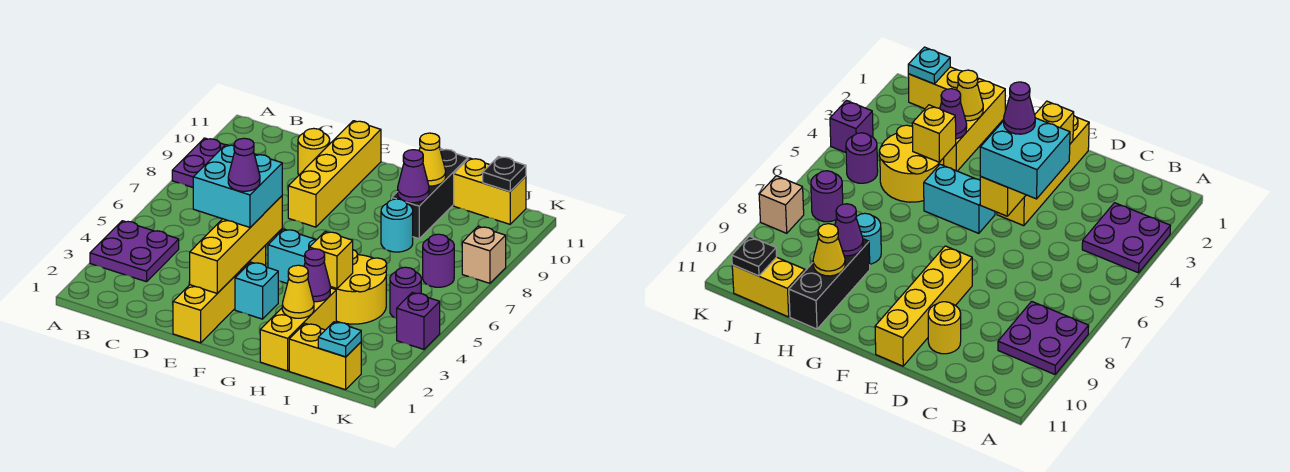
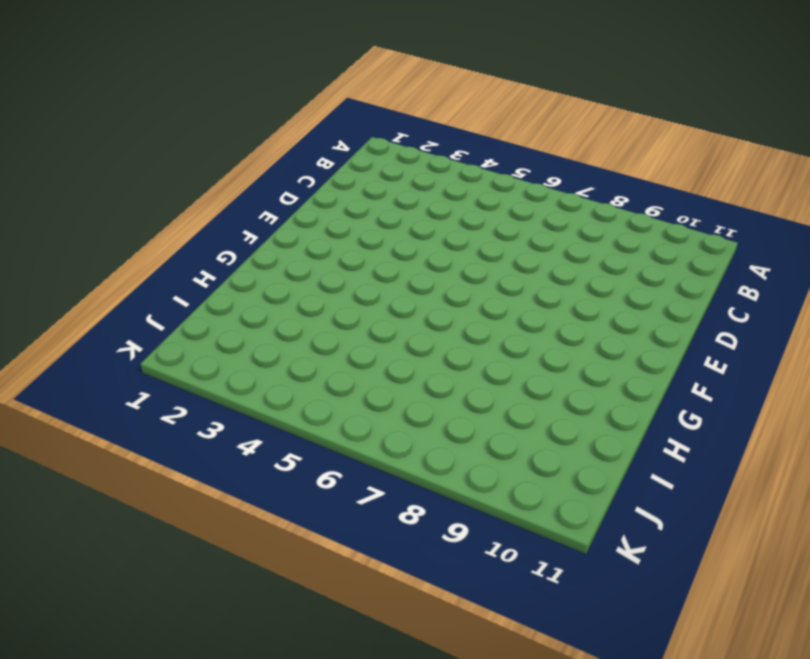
none -> purple 2x2 plate [90,221,179,282]
none -> purple 2x2 plate [172,138,225,187]
none -> yellow 1x1 round brick [298,128,330,175]

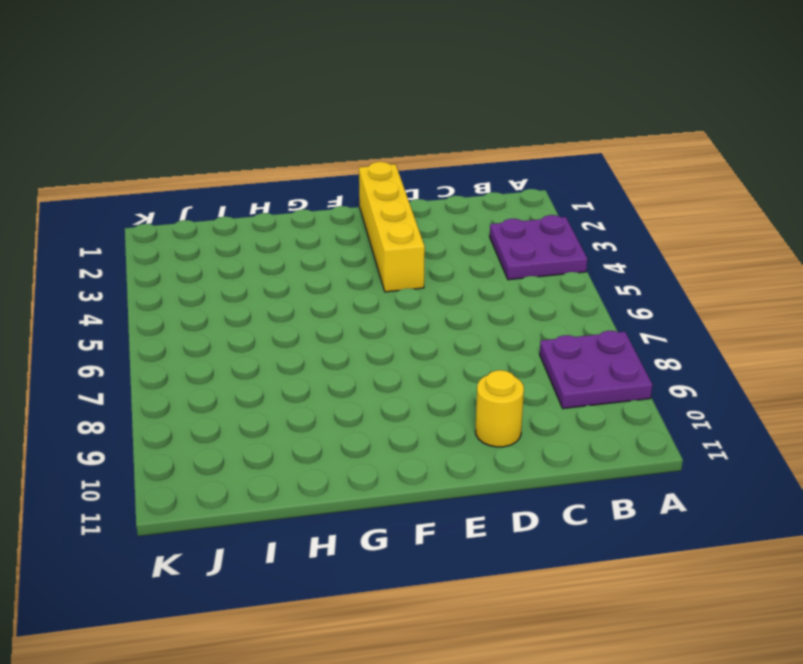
none -> yellow 1x4 brick [288,121,381,227]
none -> cyan 1x1 brick [235,262,278,319]
none -> cyan 1x2 brick [268,229,316,283]

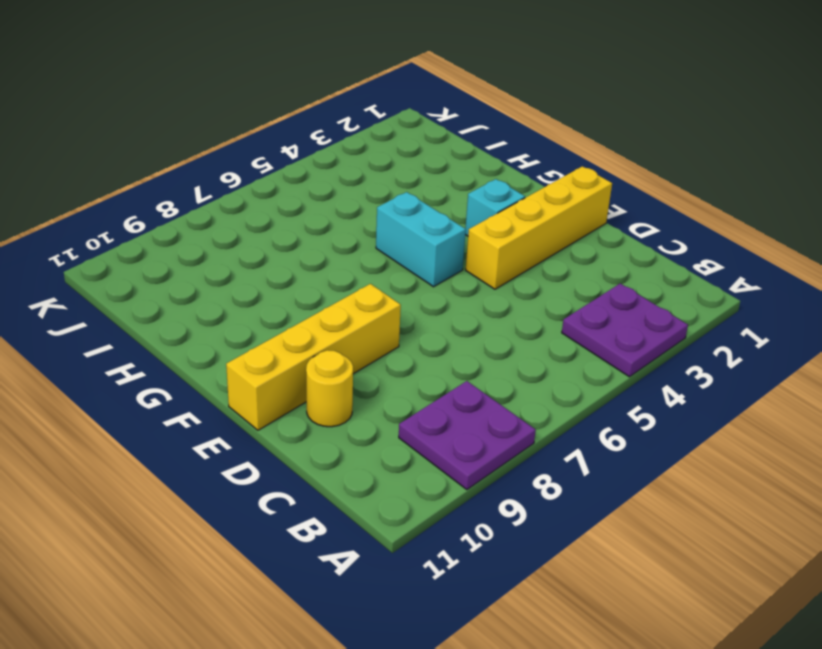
none -> yellow 1x3 brick [260,288,336,371]
none -> yellow 2x2 round brick [330,250,387,324]
none -> cyan 1x1 round brick [381,199,413,252]

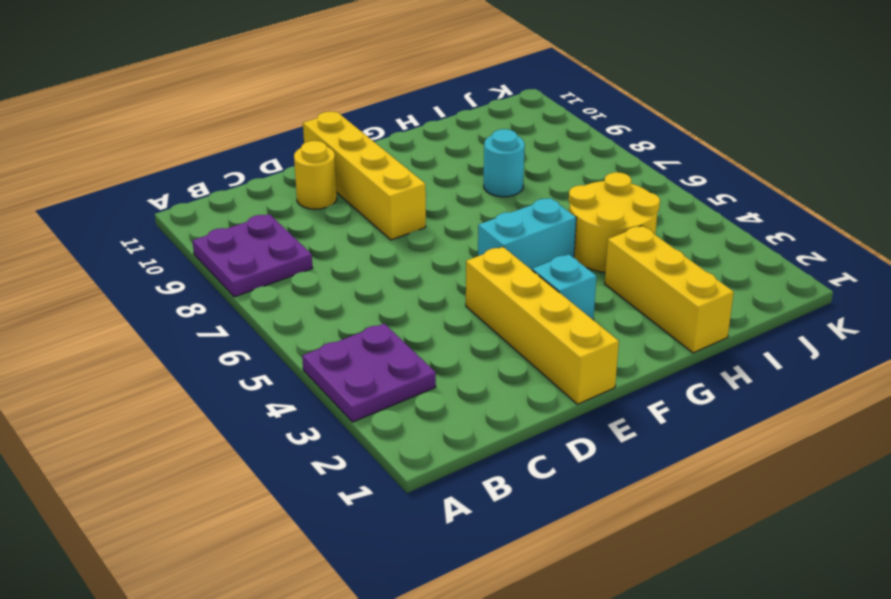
none -> black 1x3 brick [392,149,468,239]
none -> yellow 1x2 brick [289,323,361,390]
none -> yellow 1x2 brick [454,158,526,224]

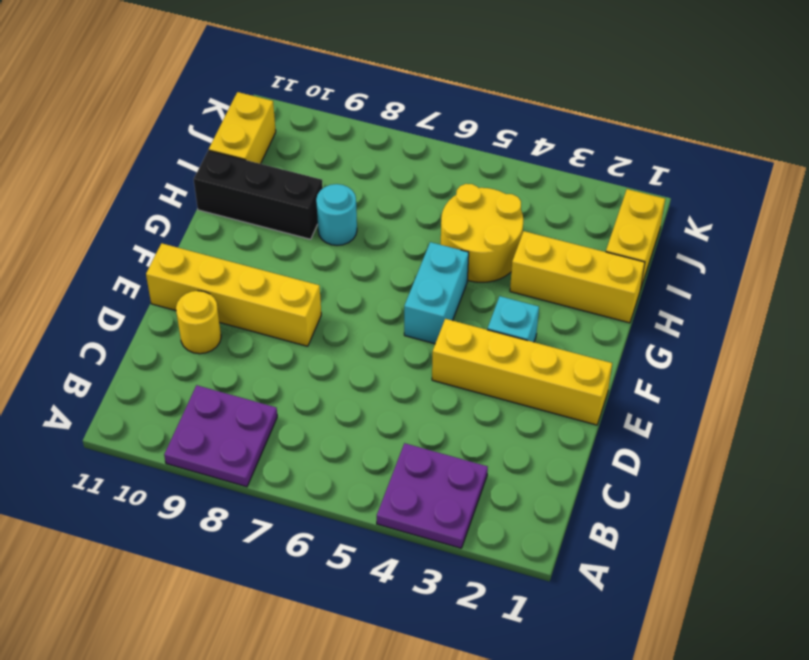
none -> purple 1x1 round brick [390,267,421,319]
none -> purple 1x1 round brick [423,234,454,287]
none -> purple 1x1 brick [397,293,440,349]

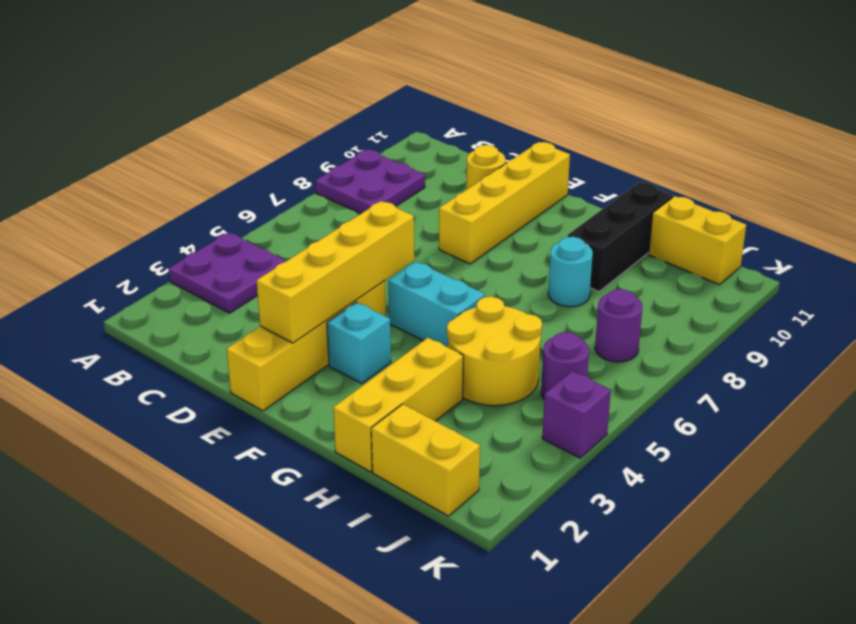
none -> tan 1x1 brick [462,226,506,283]
none -> yellow 1x1 cone [282,265,314,318]
none -> purple 1x1 cone [304,249,330,302]

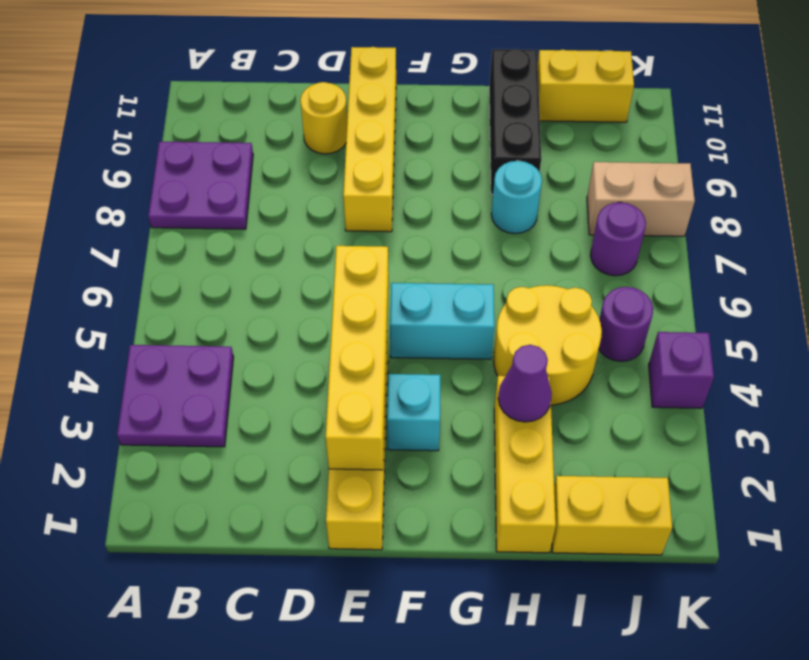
tan 1x2 brick [587,162,695,236] -> tan 1x1 brick [462,226,506,283]
none -> yellow 1x1 cone [282,265,314,318]
none -> yellow 1x1 brick [310,232,353,289]
none -> purple 1x1 cone [398,150,429,203]

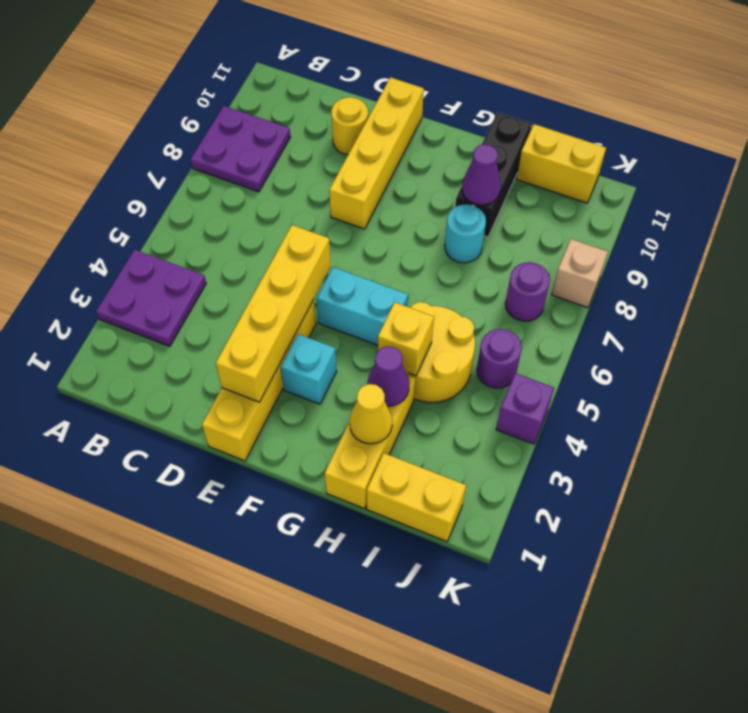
none -> yellow 1x1 cone [419,133,446,186]
none -> cyan 1x1 plate [318,322,361,357]
none -> black 1x1 plate [483,157,526,192]

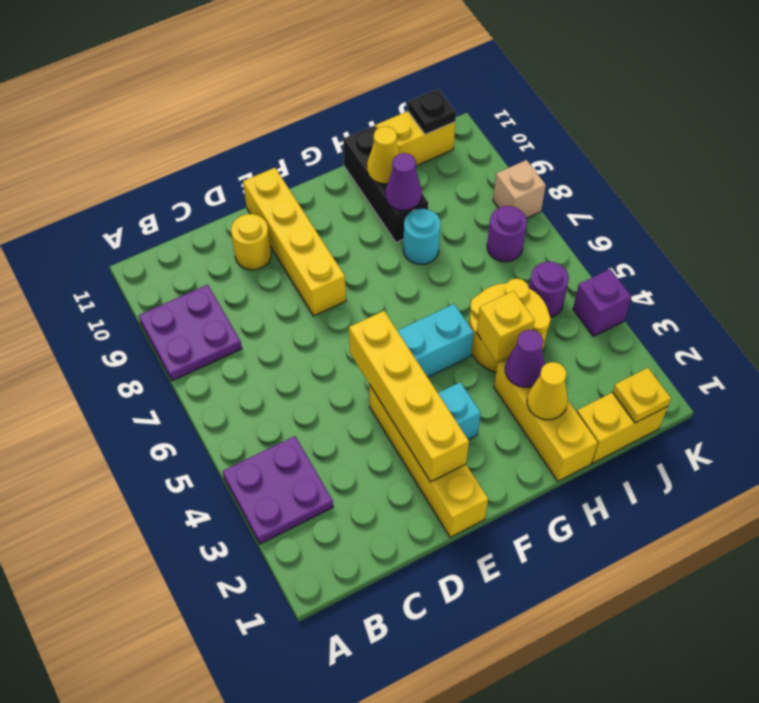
yellow 1x1 plate [613,368,671,423] -> cyan 1x1 plate [318,322,361,357]
none -> cyan 2x2 brick [193,145,282,227]
none -> purple 1x1 cone [228,138,260,191]

